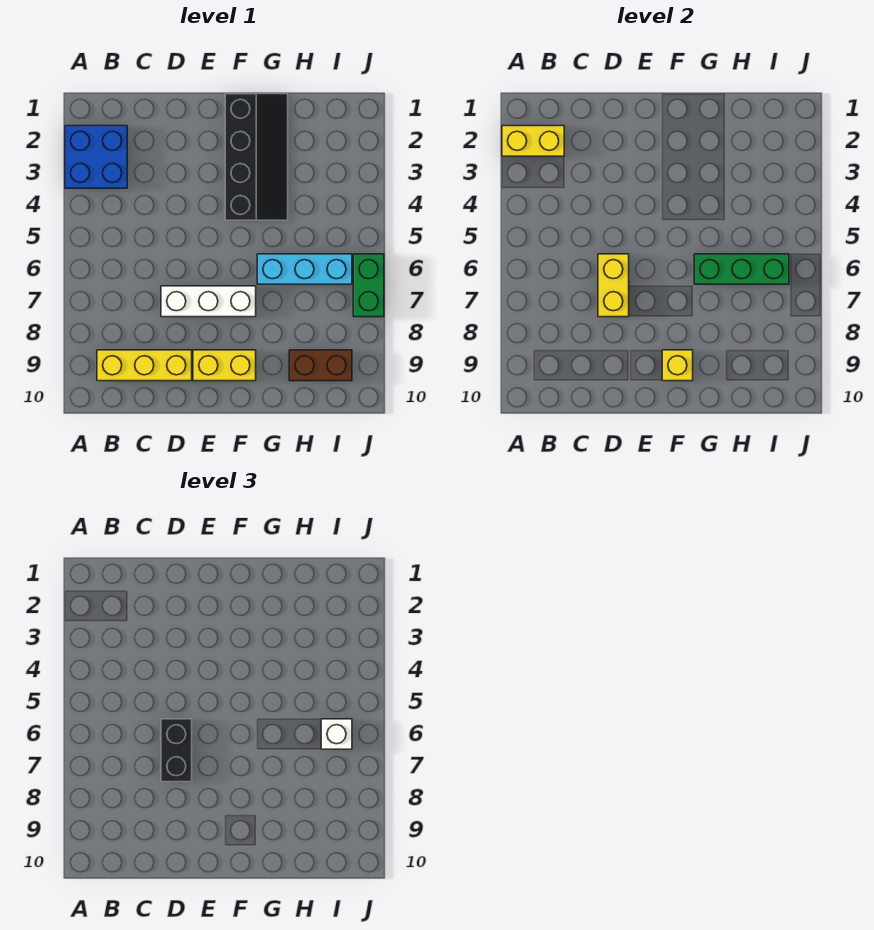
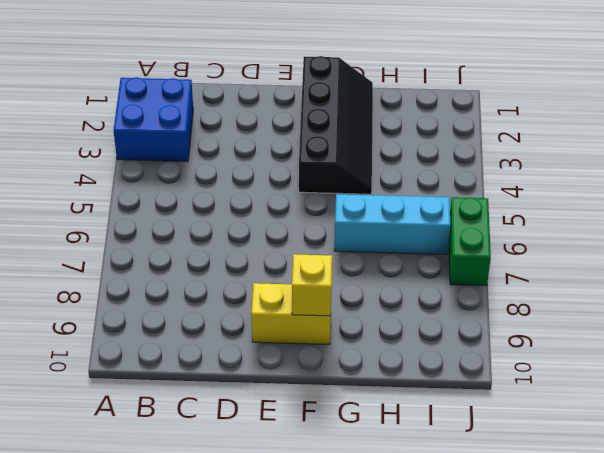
none -> yellow 1x3 brick [97,350,192,381]
none -> white 1x3 brick [161,286,256,317]
none -> brown 1x2 brick [289,350,352,381]

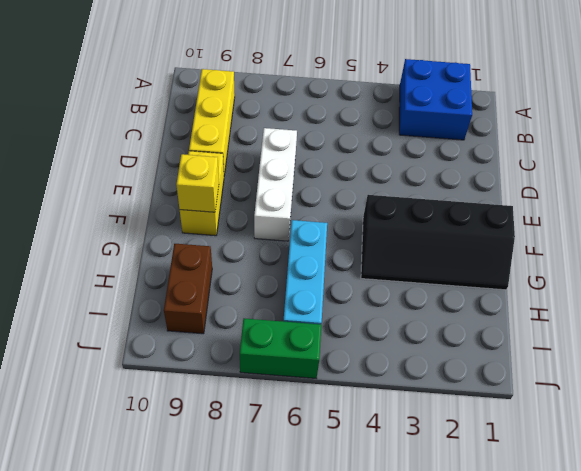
none -> yellow 1x2 brick [502,126,564,156]
none -> yellow 1x2 brick [598,254,629,317]
none -> green 1x3 brick [694,254,789,284]

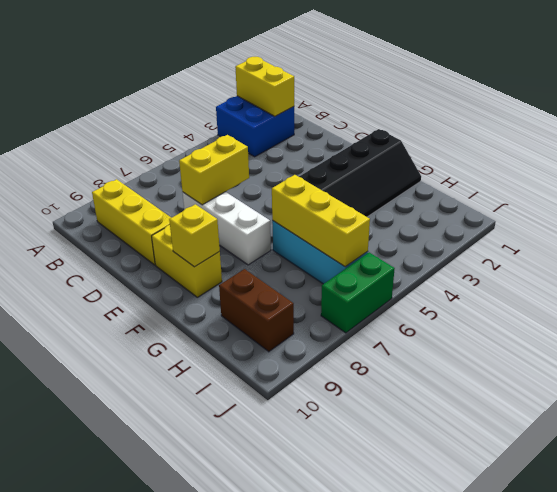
yellow 1x3 brick [272,175,370,267] -> green 1x3 brick [694,254,789,284]
none -> black 1x2 brick [161,719,192,782]
none -> white 1x1 brick [321,719,352,749]

